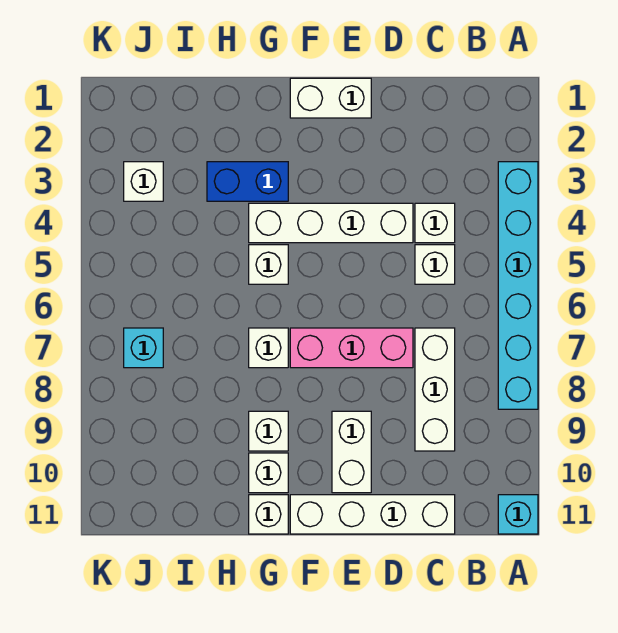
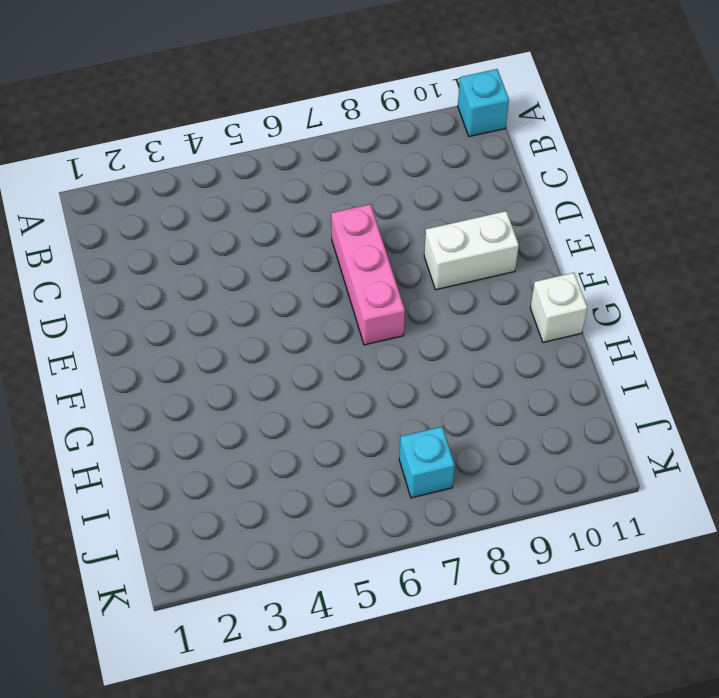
none -> cyan 1x6 brick [498,162,538,409]
none -> white 1x1 brick [415,203,455,243]
none -> white 1x1 brick [415,245,455,284]

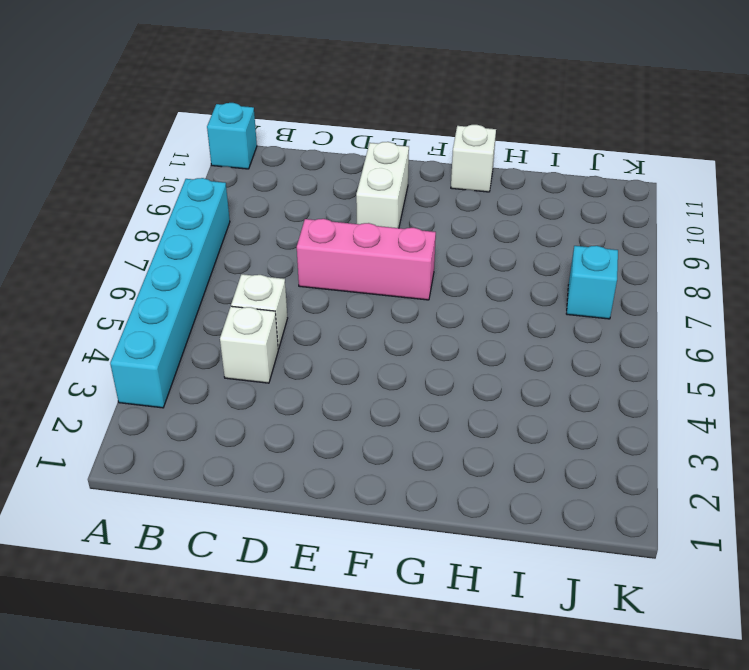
none -> white 1x3 brick [415,328,455,451]
none -> white 1x4 brick [290,495,455,534]
none -> white 1x4 brick [249,203,413,243]

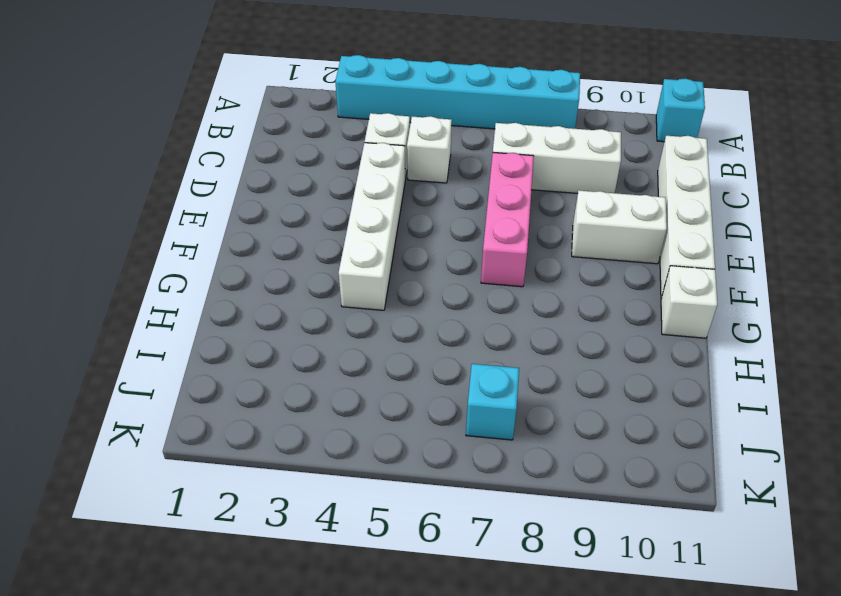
none -> white 1x2 brick [290,78,371,118]
none -> blue 1x2 brick [207,162,288,201]
none -> white 1x1 brick [249,245,288,284]

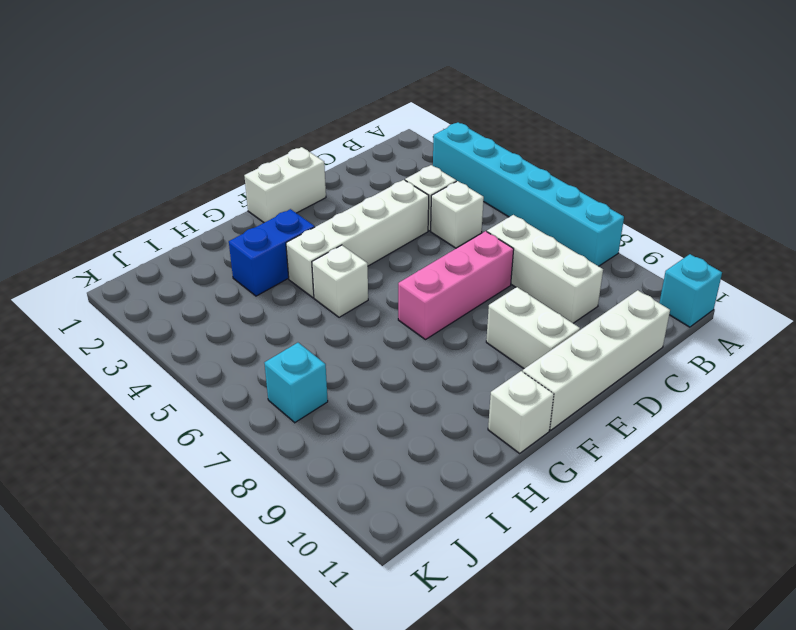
none -> white 1x1 brick [249,328,288,368]
none -> white 1x1 brick [249,411,288,451]
none -> white 1x1 brick [249,453,288,493]

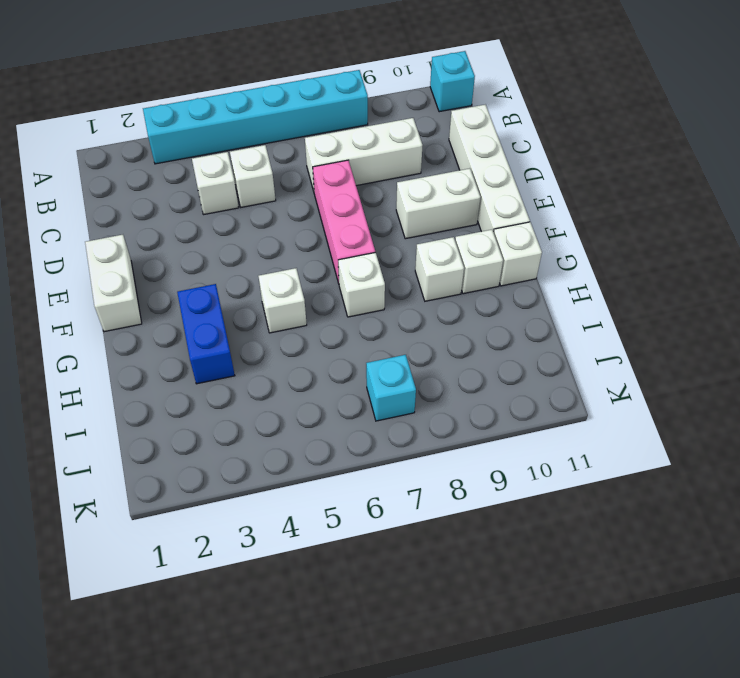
none -> white 1x4 brick [249,203,413,243]
none -> white 1x1 brick [124,162,163,201]

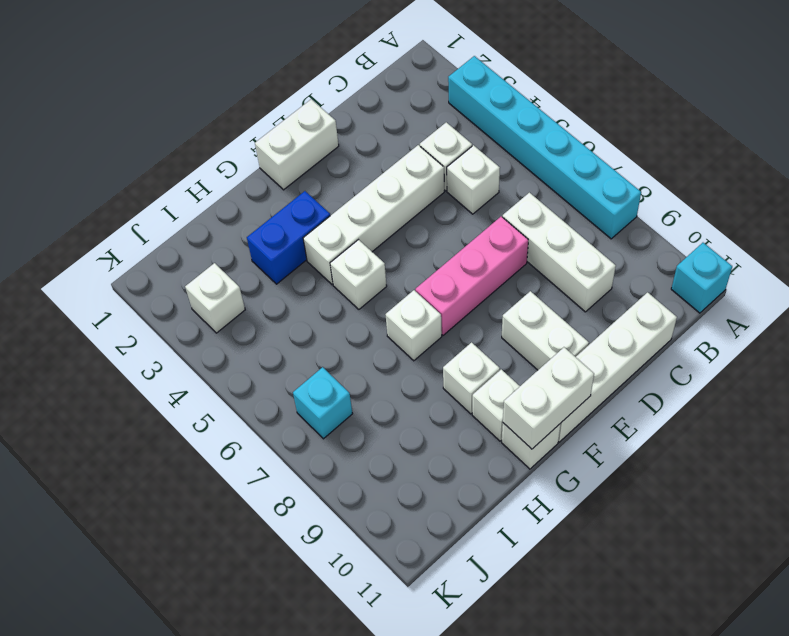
white 1x2 brick [503,347,594,449] -> none

